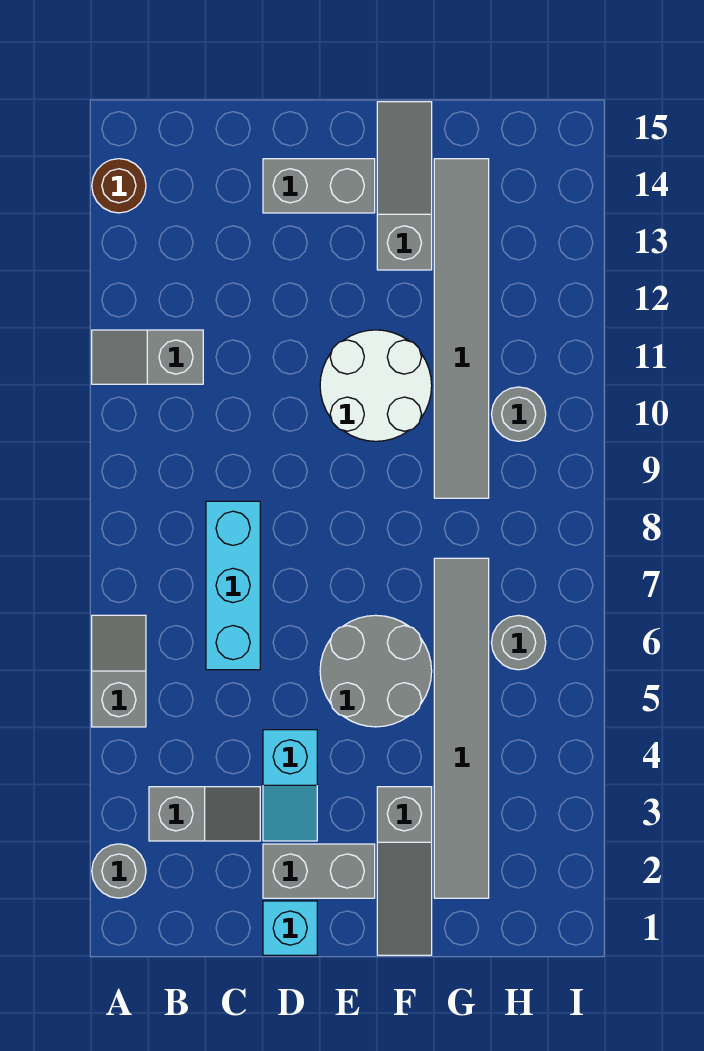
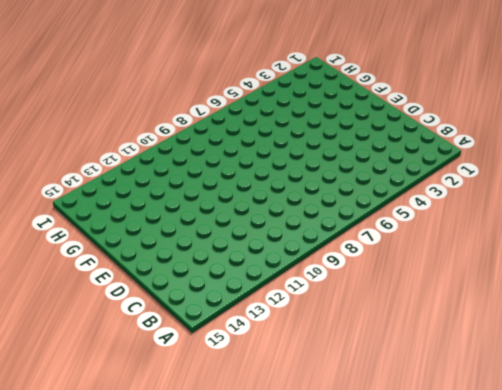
none -> grey 1x1 round brick [92,844,146,898]
none -> grey 1x2 slope [92,615,146,727]
none -> grey 1x2 slope [92,330,203,384]

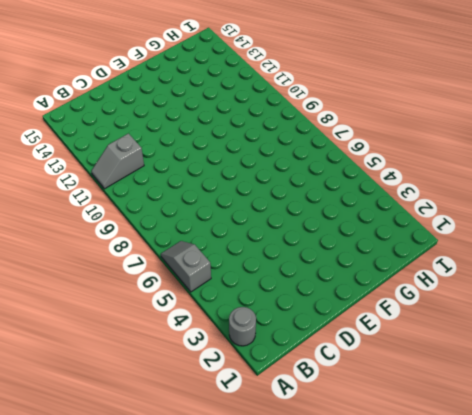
none -> brown 1x1 round brick [92,159,146,213]
none -> grey 1x2 slope [149,787,260,841]
none -> cyan 1x3 brick [206,501,260,670]

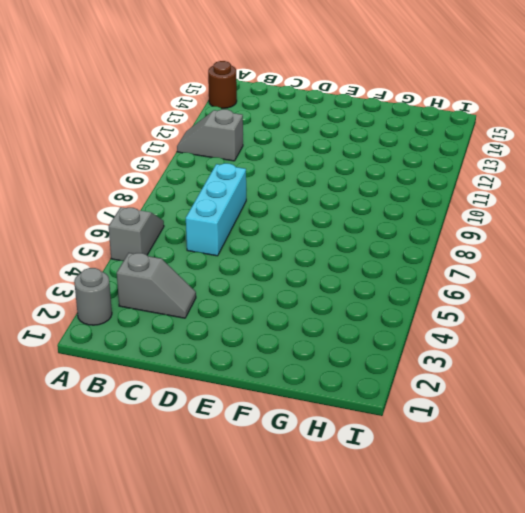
none -> cyan 1x1 brick [263,901,317,955]
none -> grey 1x2 brick [263,844,375,898]
none -> cyan 1x2 slope [263,730,317,841]

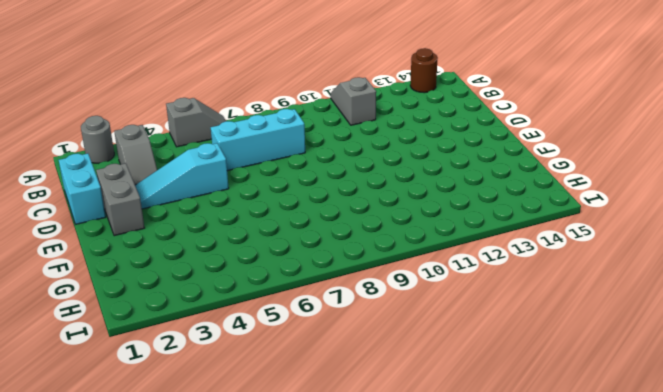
cyan 1x2 brick [59,154,106,224] -> cyan 1x1 brick [263,901,317,955]
cyan 1x3 slope [135,143,229,209] -> cyan 1x2 slope [263,730,317,841]
none -> grey 1x2 brick [263,159,375,213]
none -> grey 2x2 round brick [320,615,432,727]
none -> white 2x2 round brick [320,330,432,441]

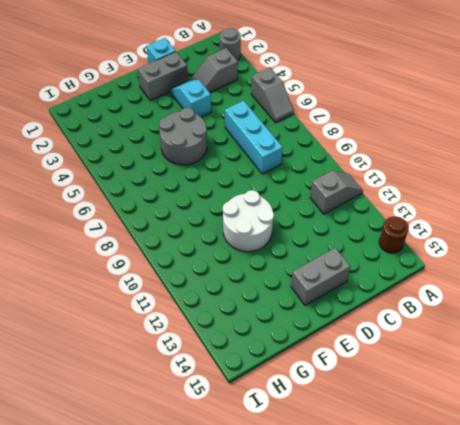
none -> grey 1x3 slope [377,787,432,955]
none -> grey 1x3 slope [377,102,432,270]
none -> grey 1x6 tile [434,558,489,898]

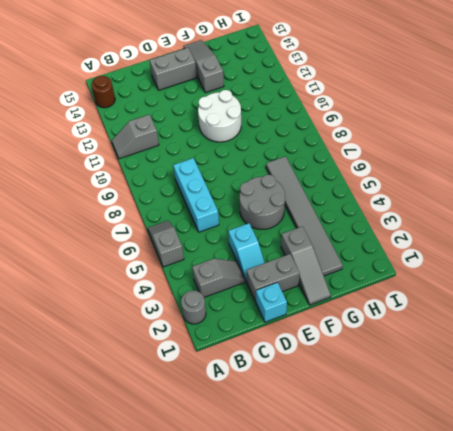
none -> grey 1x6 tile [434,159,489,498]
none -> grey 1x1 round brick [491,615,546,670]
none -> grey 1x1 round brick [491,387,546,441]

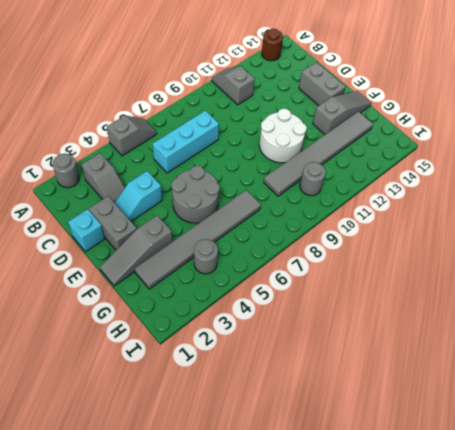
grey 1x1 round brick [194,239,218,274] -> grey 1x1 round brick moved to [491,615,546,670]

